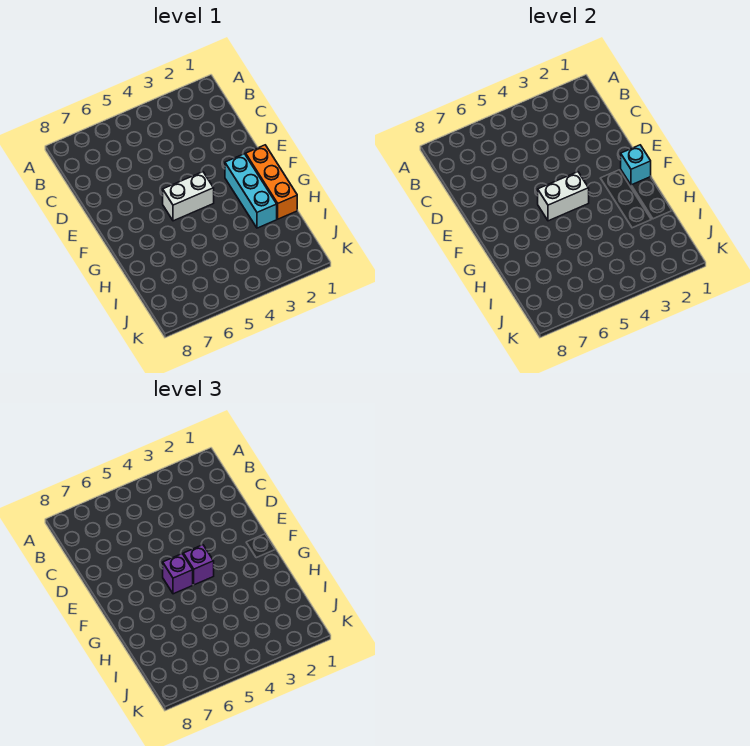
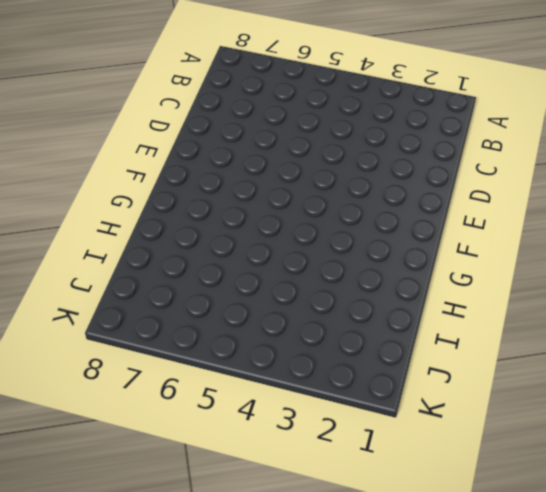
none -> orange 1x3 brick [246,145,297,219]
none -> cyan 1x3 brick [225,154,277,228]

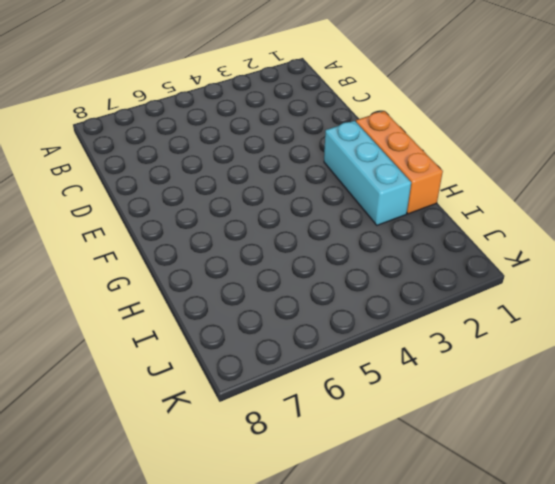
none -> white 1x2 brick [163,172,214,221]
none -> cyan 1x1 brick [621,145,651,185]

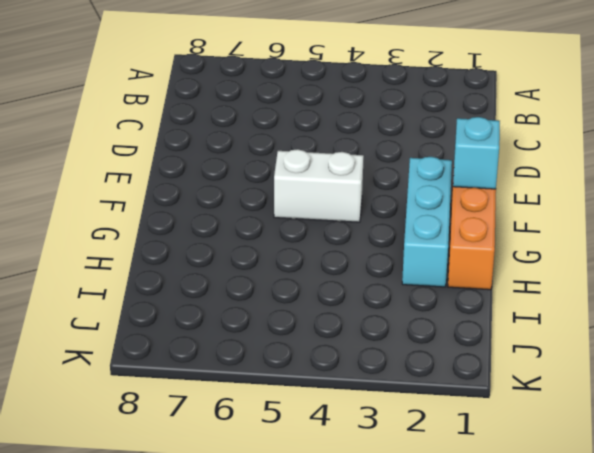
none -> white 1x2 brick [538,172,589,221]
none -> purple 1x1 brick [183,545,214,585]

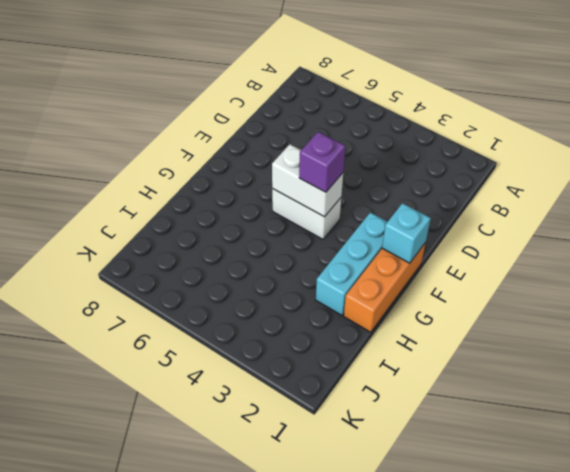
none -> purple 1x1 brick [163,554,193,594]

